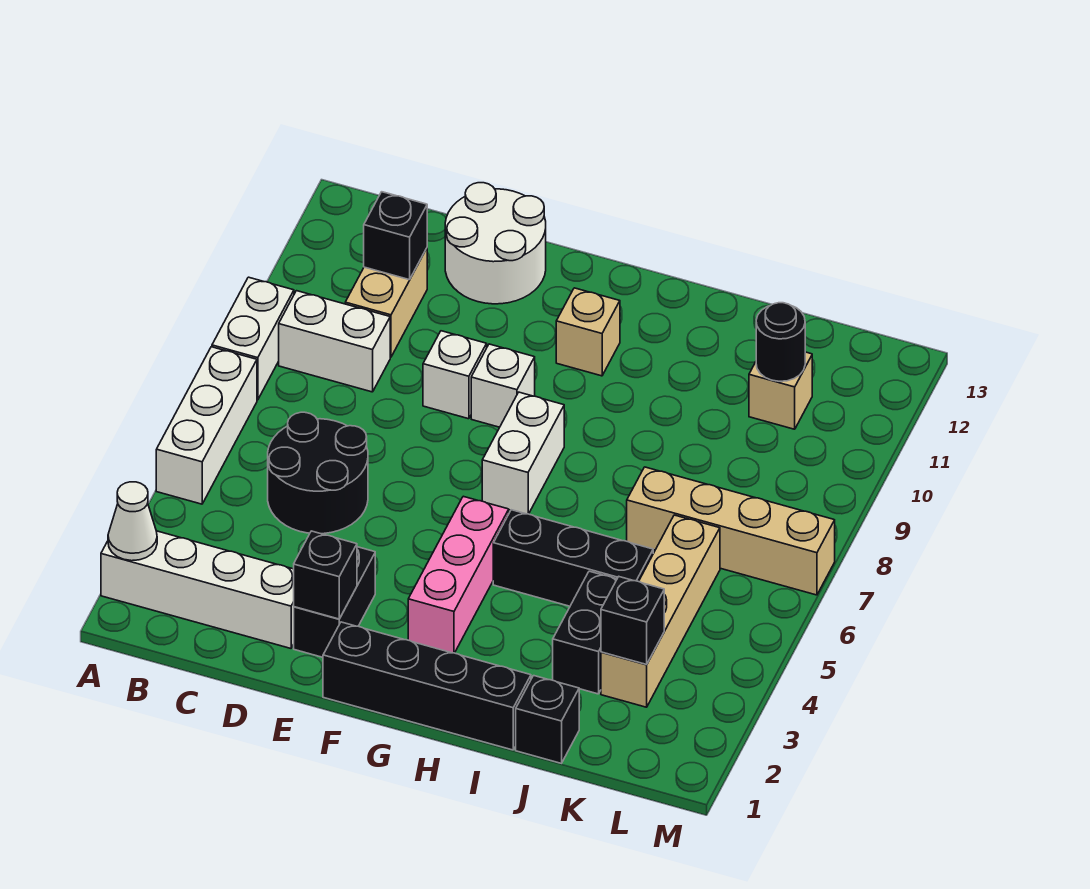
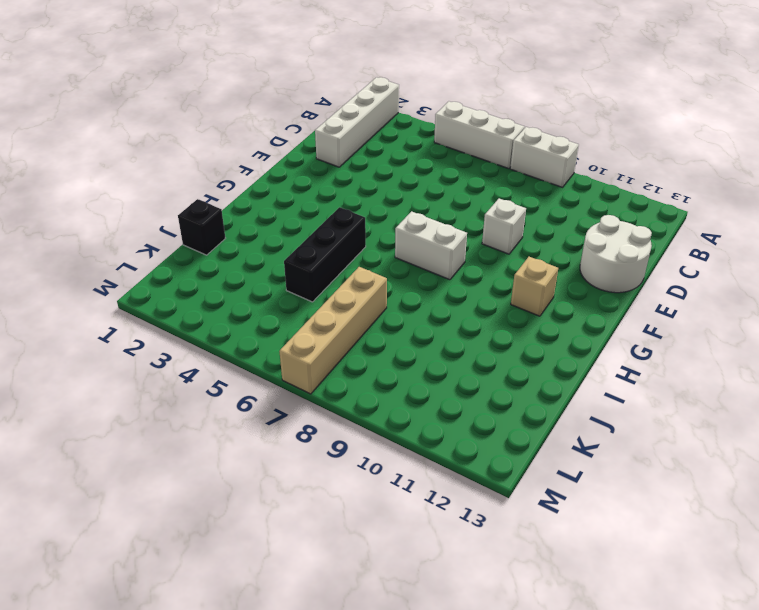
none -> white 1x2 brick [279,291,390,392]
none -> black 2x2 round brick [268,412,368,534]
none -> tan 1x2 brick [345,248,427,357]

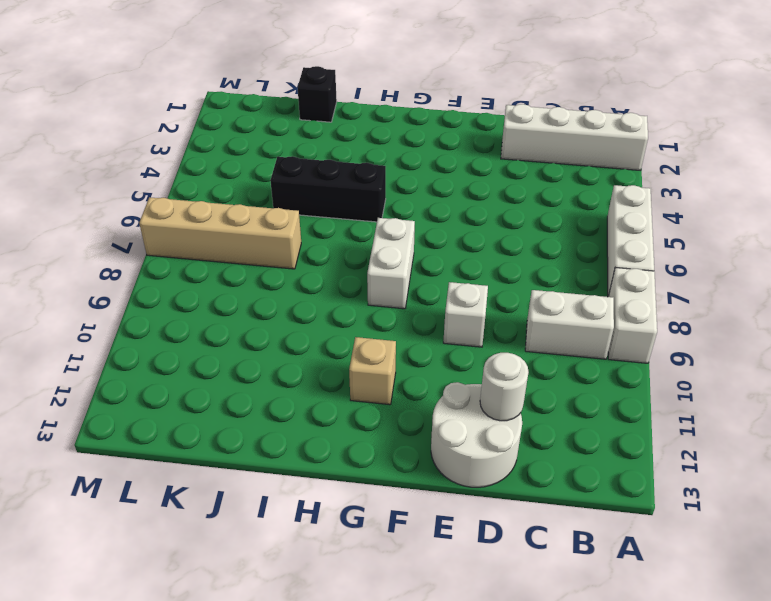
white 1x1 round brick [480,353,528,421] -> none
none -> black 2x2 round brick [268,412,368,534]
none -> tan 1x2 brick [345,248,427,357]
none -> black 1x2 brick [294,547,375,657]

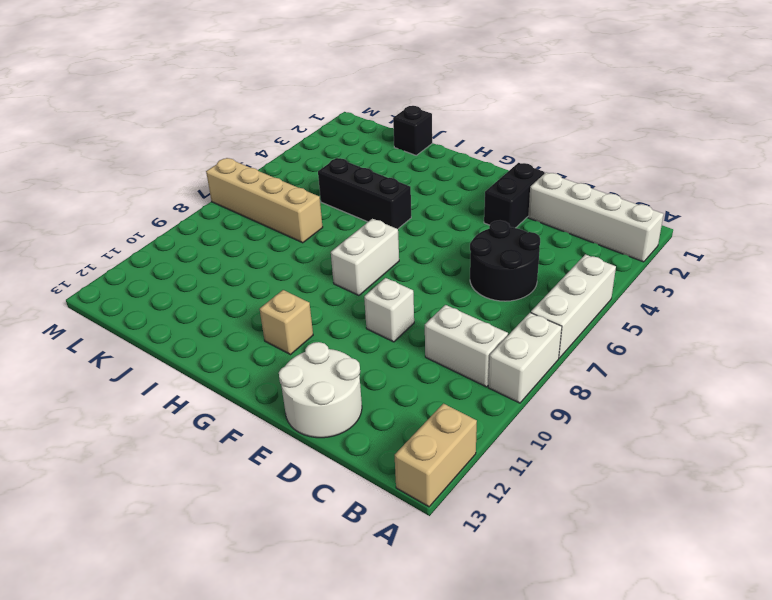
tan 1x2 brick [395,404,477,507] -> tan 1x2 brick moved to [345,248,427,357]
none -> black 1x4 brick [323,622,531,750]
none -> white 1x1 brick [471,344,535,427]
none -> pink 1x3 brick [408,496,509,653]

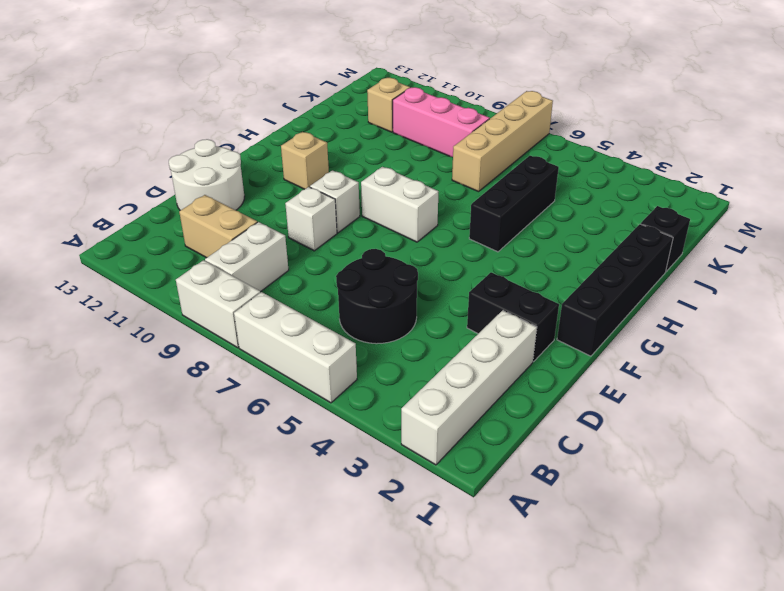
pink 1x3 brick [393,87,490,157] -> pink 1x3 brick moved to [408,496,509,653]
none -> black 1x2 brick [553,571,617,694]
none -> tan 1x4 brick [601,515,720,707]
none -> white 1x1 cone [108,482,157,561]

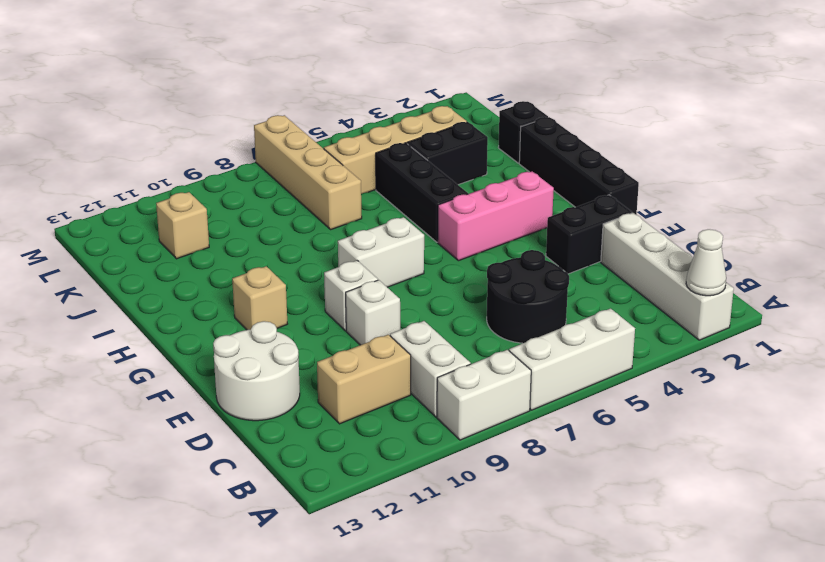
none -> black 1x1 brick [364,192,427,280]
none -> black 1x1 brick [294,531,357,619]
none -> black 1x1 brick [601,577,664,664]

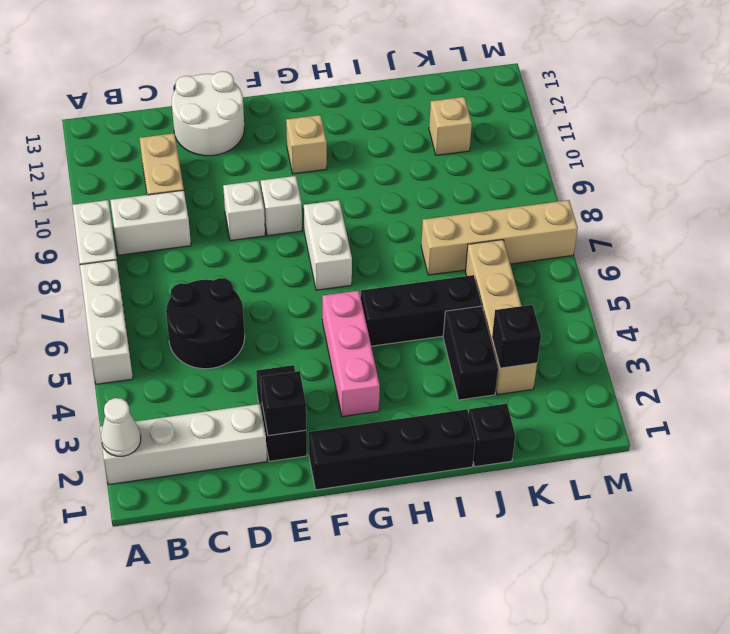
none -> black 1x1 brick [364,192,427,280]
none -> black 1x1 round brick [756,303,805,381]

